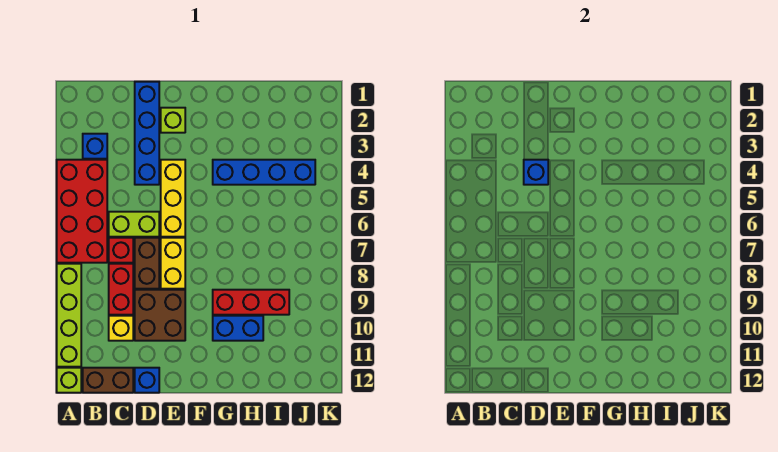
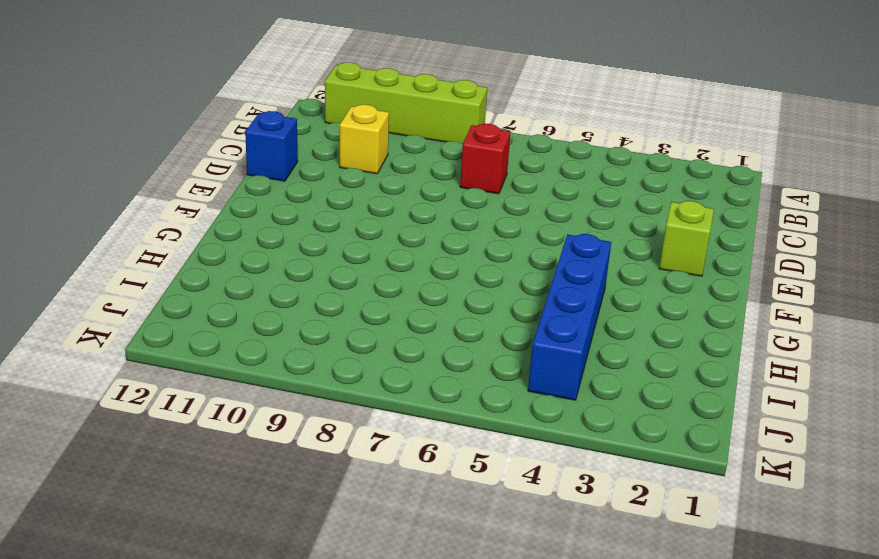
none -> red 2x4 brick [57,160,107,263]
none -> lime 1x1 brick [57,368,81,393]
none -> blue 1x1 brick [83,134,107,159]

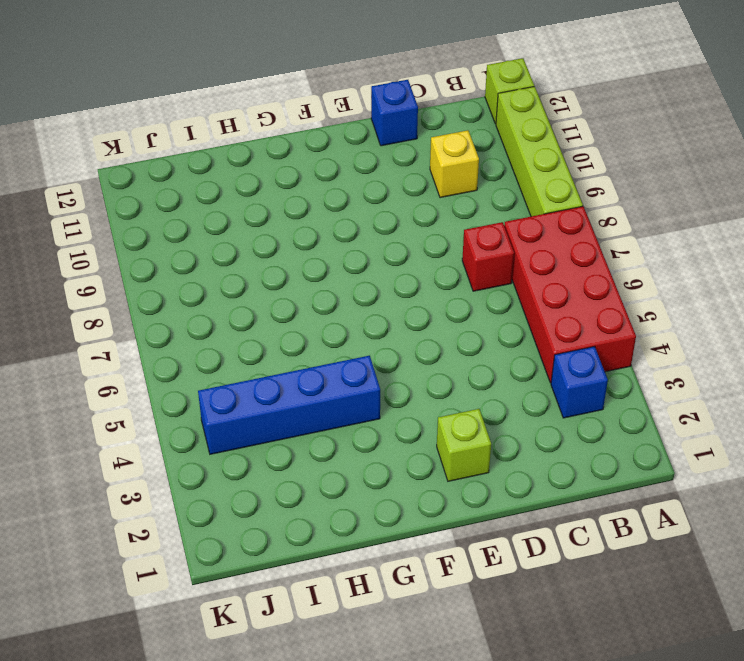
none -> brown 1x2 brick [83,368,133,393]
none -> lime 1x2 brick [109,212,159,237]
none -> red 1x2 brick [109,264,133,315]

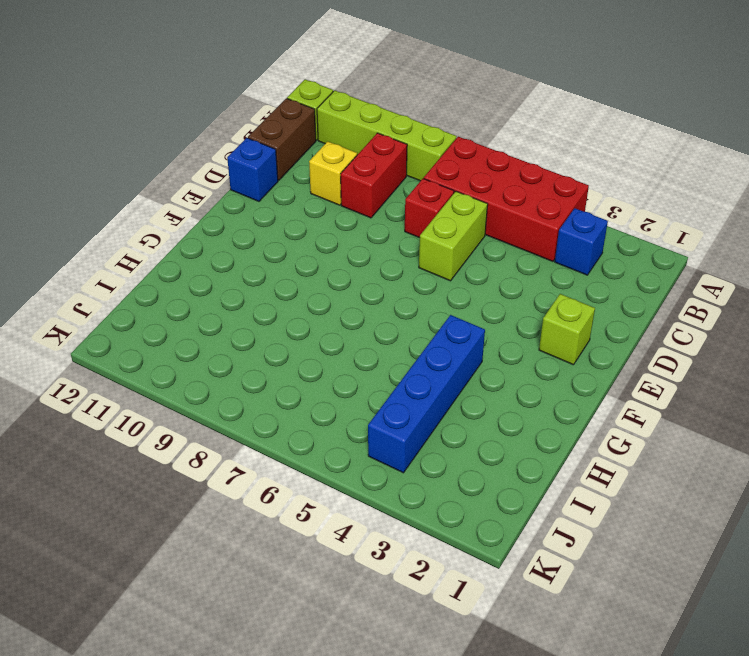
red 1x2 brick [341,133,407,218] -> red 1x2 brick turned to [109,264,133,315]
none -> blue 1x4 brick [135,82,159,185]
none -> brown 1x2 brick [135,238,159,289]
none -> brown 2x2 brick [135,290,185,341]

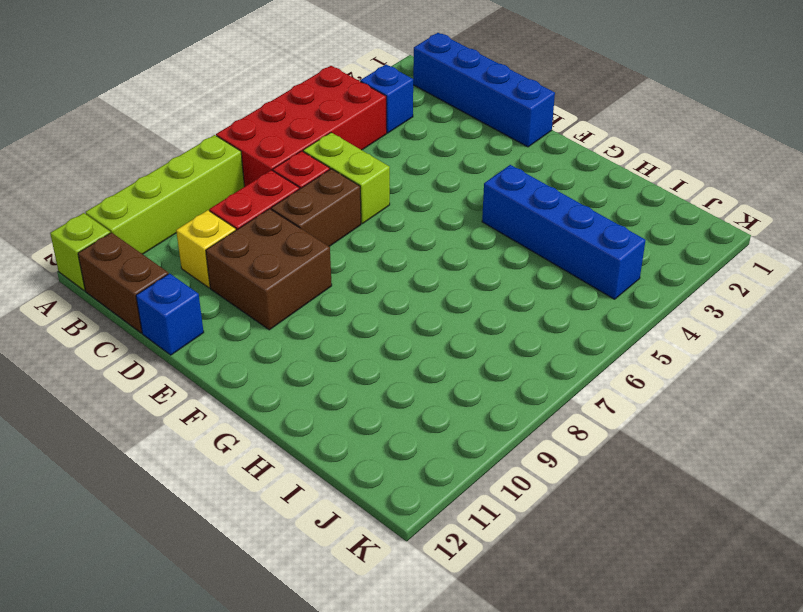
blue 1x4 brick [413,33,555,147] -> blue 1x4 brick turned to [135,82,159,185]
none -> lime 1x1 brick [161,108,185,133]
none -> yellow 1x3 brick [161,160,185,237]
none -> yellow 1x2 brick [161,238,185,289]

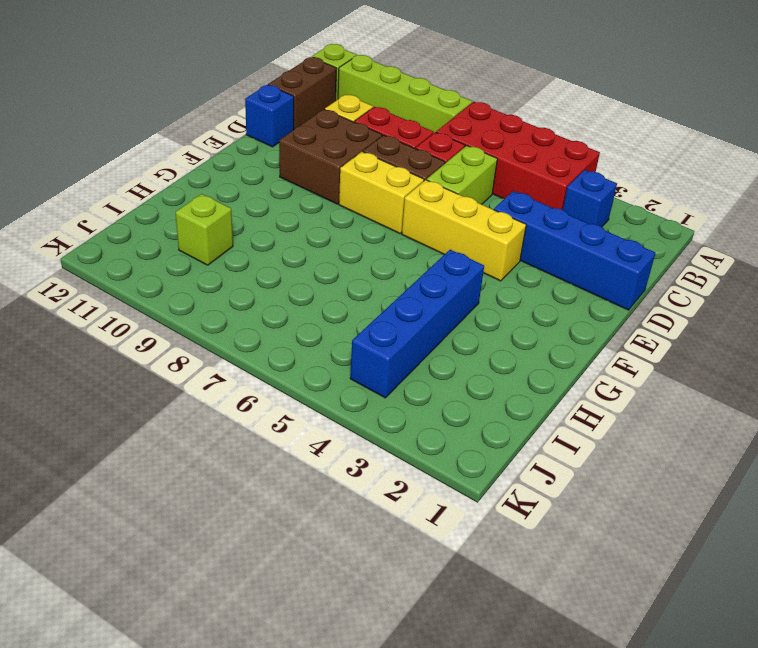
lime 1x1 brick [175,194,233,265] -> lime 1x1 brick moved to [161,108,185,133]
none -> red 1x3 brick [213,290,289,315]
none -> blue 1x2 brick [213,316,263,341]
none -> blue 1x1 brick [524,160,548,185]

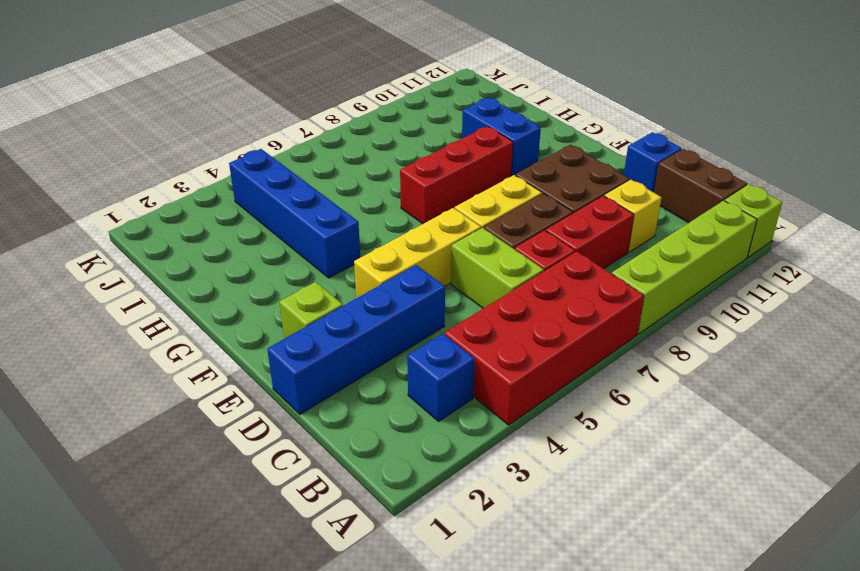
red 1x3 brick [400,126,513,224] -> red 1x3 brick turned to [213,290,289,315]
none -> blue 1x1 brick [524,160,548,185]

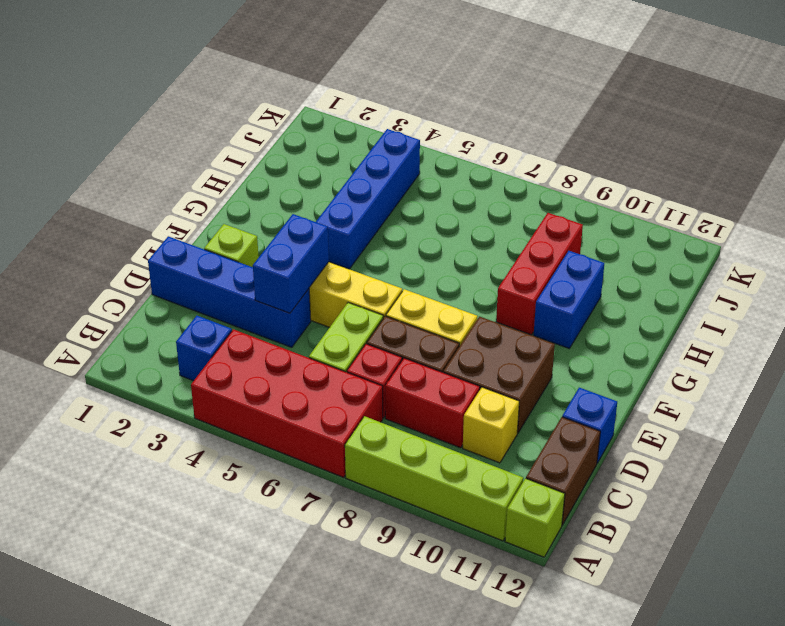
blue 1x2 brick [253,214,329,313] -> blue 1x1 brick [524,160,548,185]

